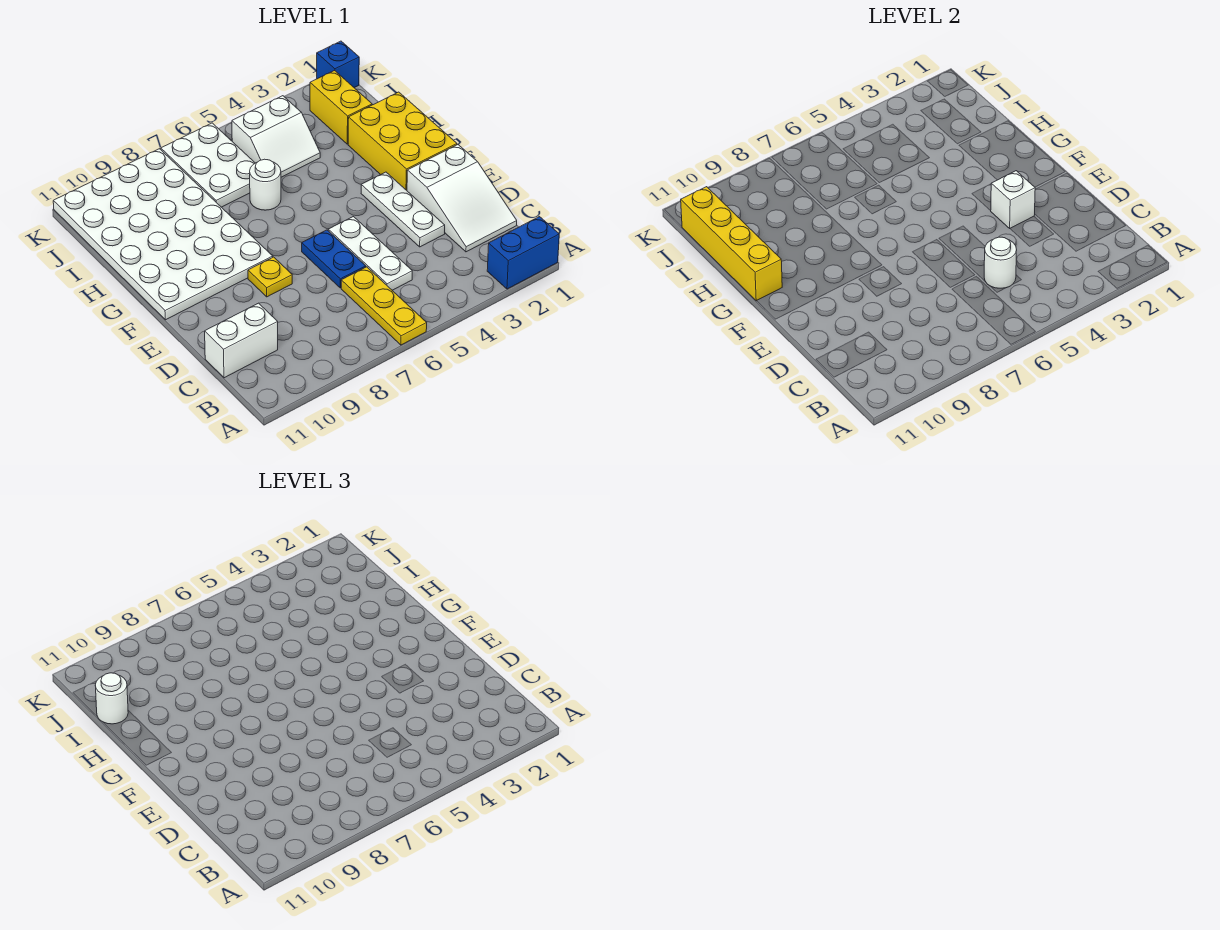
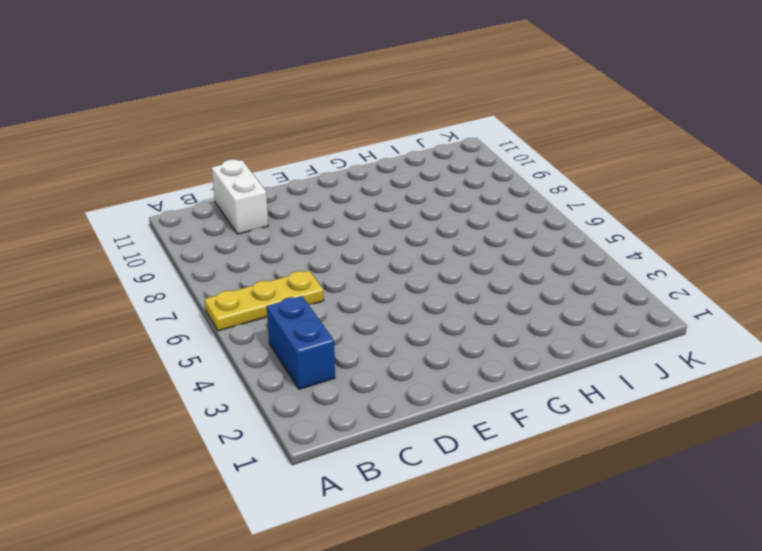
blue 1x2 brick [267,296,335,389] -> blue 1x2 brick moved to [487,217,559,289]
none -> white 2x3 slope [407,145,517,252]
none -> white 1x3 plate [328,217,412,290]
none -> white 1x3 plate [361,172,445,247]

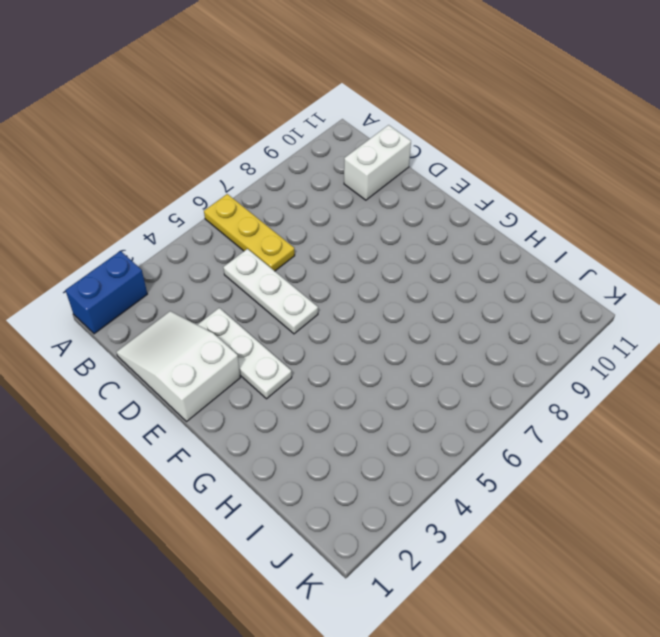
none -> blue 1x2 plate [302,230,366,288]
none -> yellow 1x1 plate [248,257,292,297]
none -> yellow 2x3 brick [348,92,457,190]

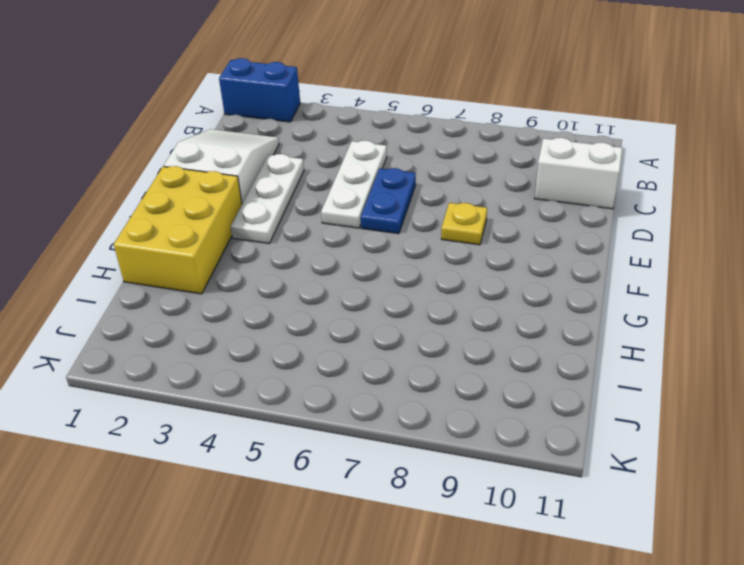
none -> yellow 1x3 plate [341,267,427,345]
none -> white 4x6 plate [53,149,273,320]
none -> white 1x1 round brick [250,159,281,210]

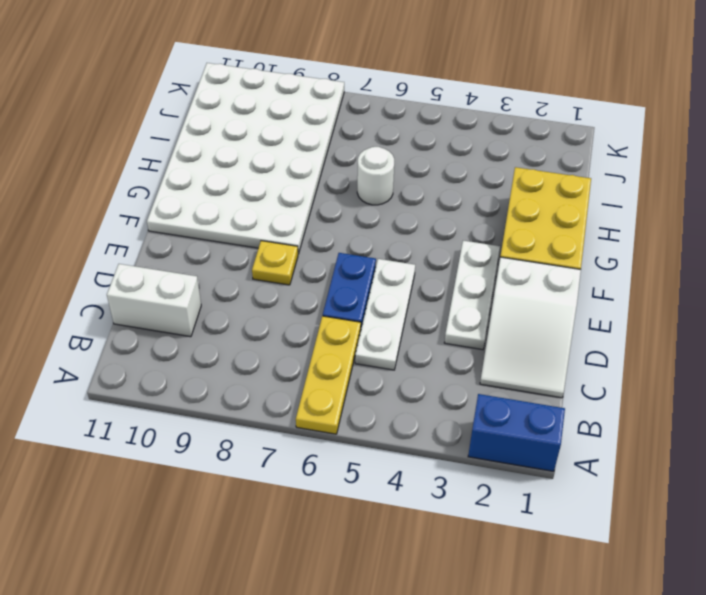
none -> yellow 1x2 brick [310,71,372,144]
none -> white 2x2 slope [232,96,320,177]
none -> white 2x3 plate [161,123,255,207]

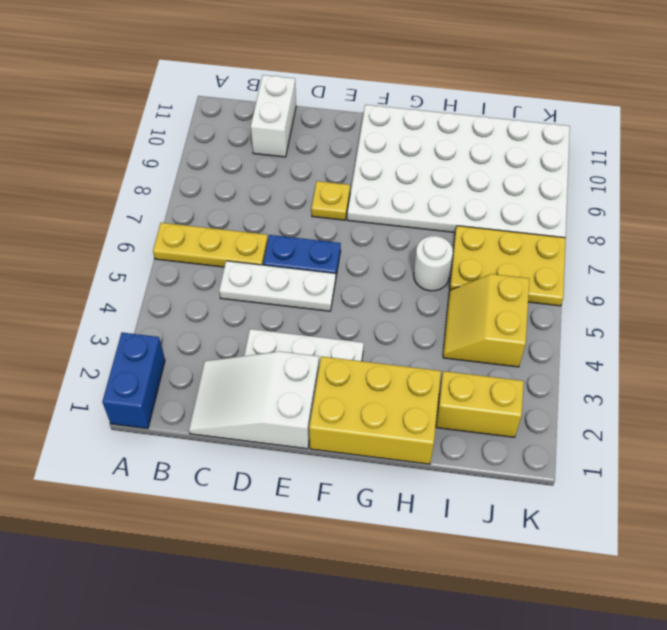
yellow 2x2 slope [443,274,529,367] -> white 2x2 slope [232,96,320,177]
yellow 2x3 plate [450,226,566,306] -> white 2x3 plate [161,123,255,207]
none -> blue 1x1 brick [317,41,359,88]
none -> white 1x1 round brick [984,237,1017,288]
none -> white 1x1 brick [991,171,1035,228]

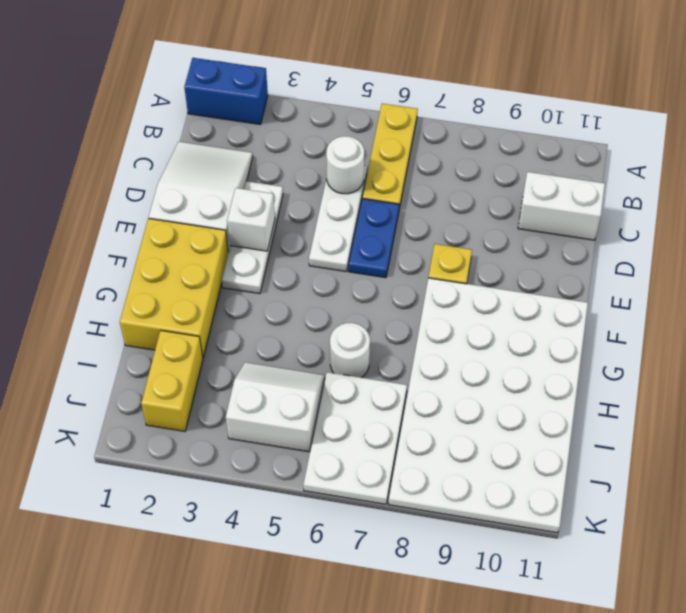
none -> blue 1x1 brick [317,41,359,88]
none -> yellow 1x4 brick [681,187,782,301]
none -> white 1x1 round brick [95,673,128,724]

